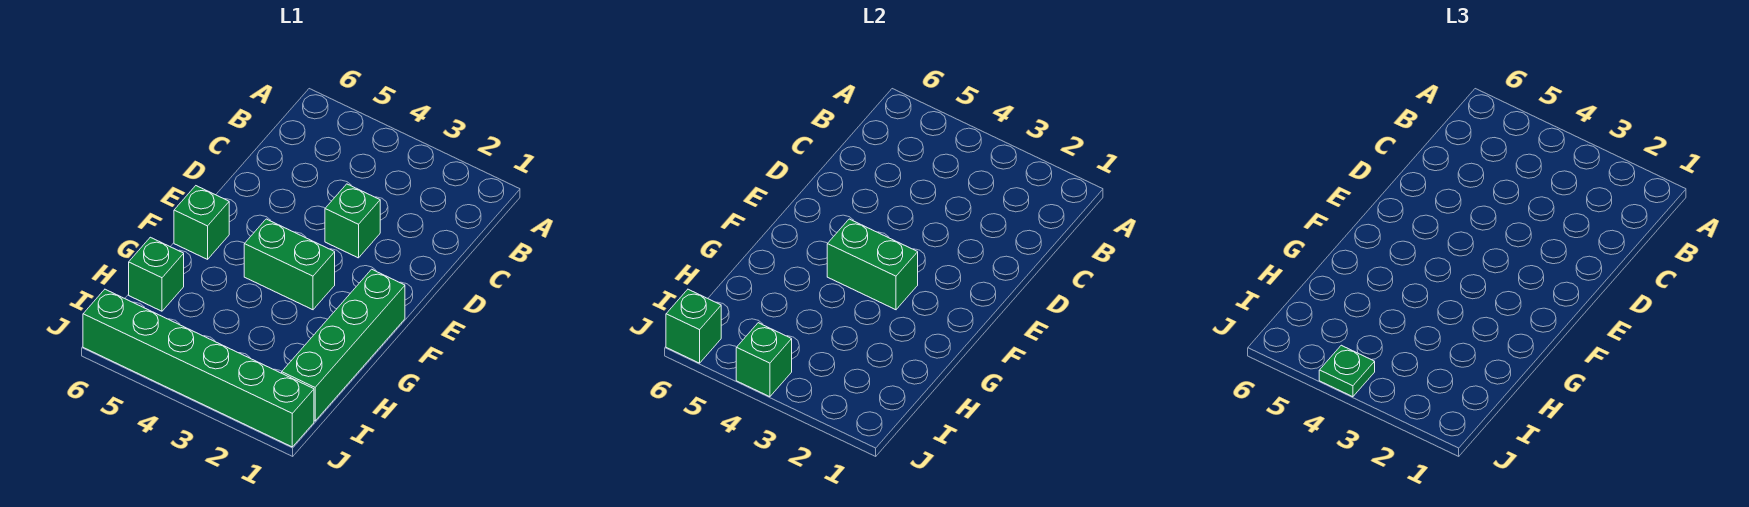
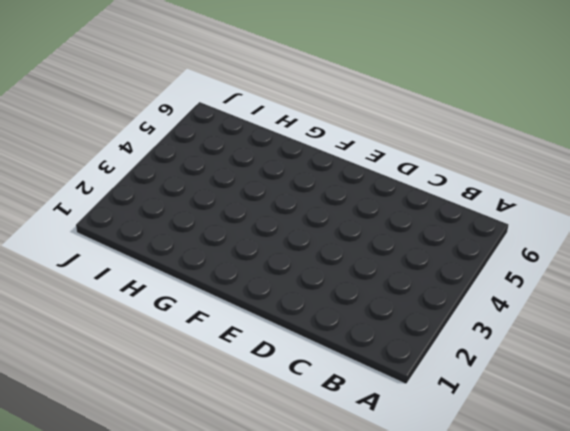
none -> green 1x1 brick [325,184,380,258]
none -> green 1x4 brick [282,269,405,421]

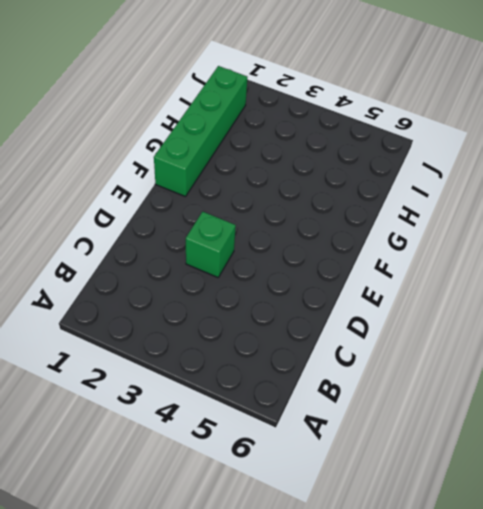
none -> green 1x2 brick [244,219,335,310]
none -> green 1x1 brick [174,186,229,259]

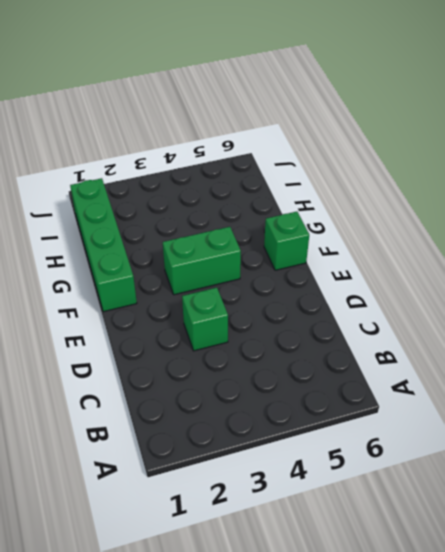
none -> green 1x1 brick [129,237,184,311]
none -> green 1x6 brick [83,289,314,447]

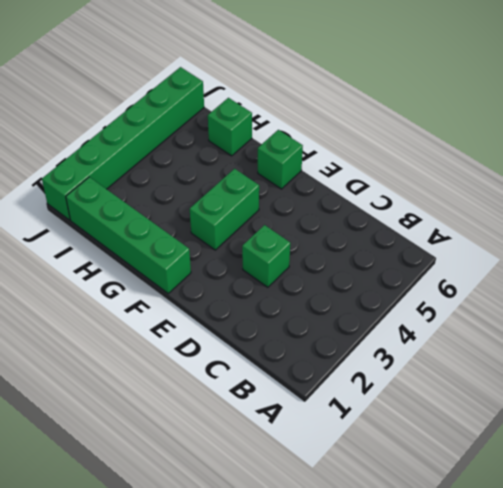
none -> green 1x2 brick [827,219,918,310]
none -> green 1x1 brick [736,323,792,397]

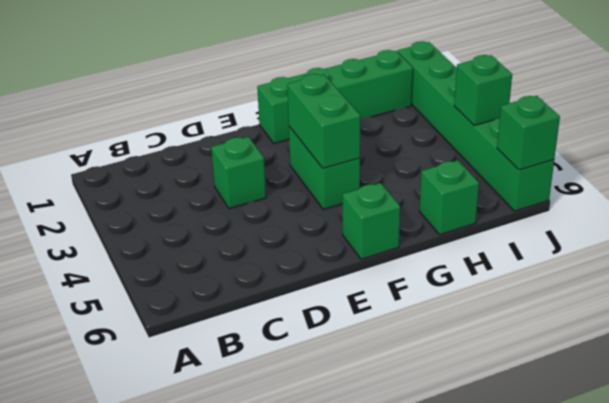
none -> green 1x1 plate [1319,345,1375,397]

